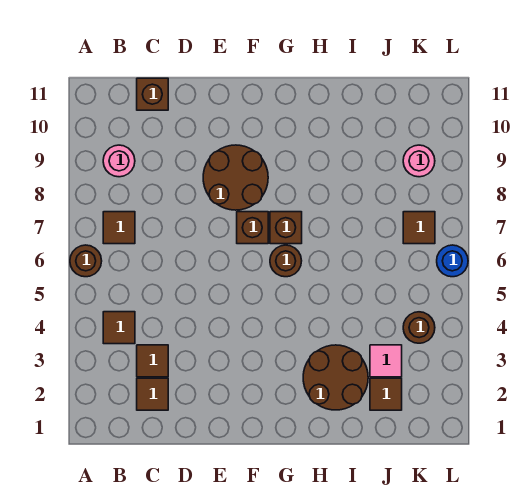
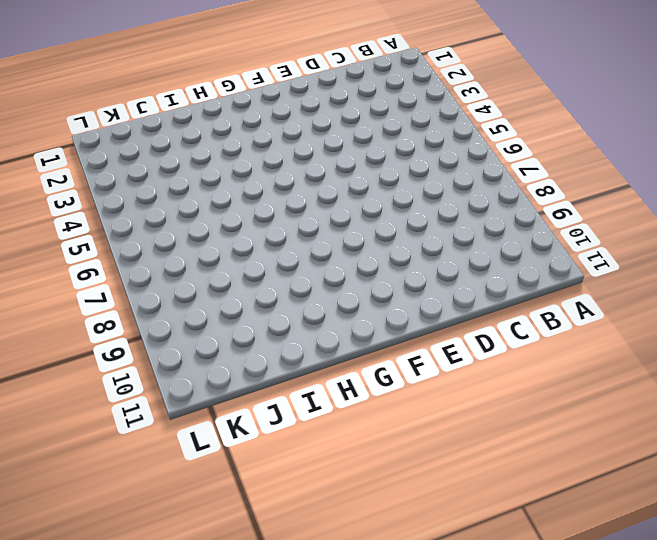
none -> brown 1x1 round brick [70,245,102,277]
none -> brown 1x1 tile [103,312,135,344]
none -> brown 1x1 tile [103,212,135,244]

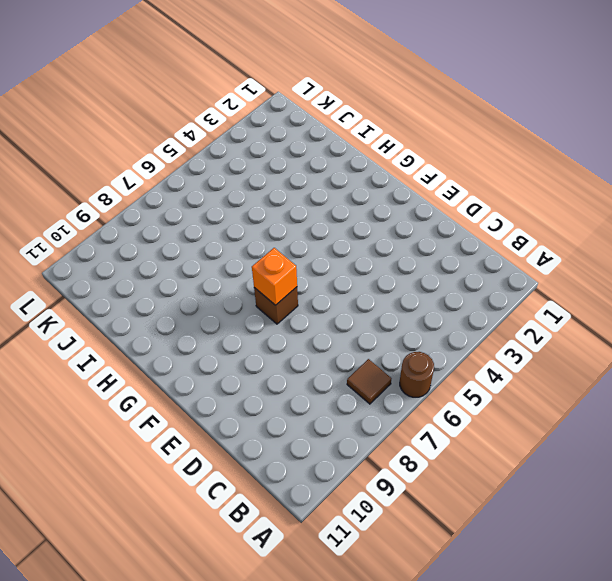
orange 1x1 brick [252,248,297,305] -> none
none -> brown 1x1 tile [103,312,135,344]
none -> pink 1x1 round brick [103,145,135,177]
none -> brown 1x1 tile [137,378,168,410]

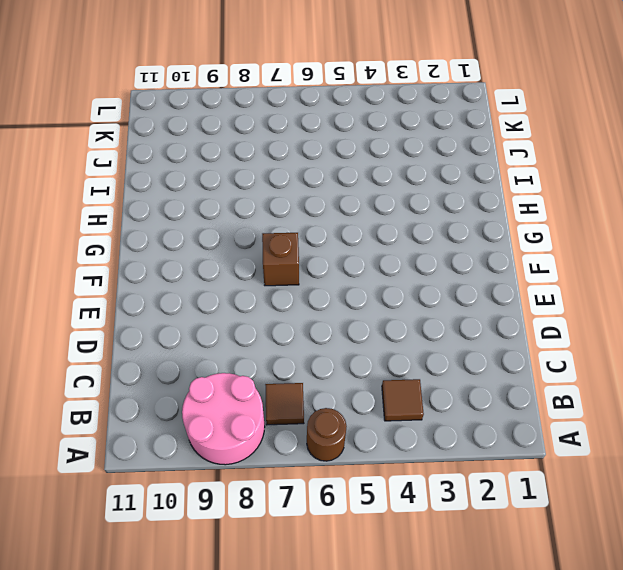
pink 2x2 round brick [182,373,265,465] -> pink 1x1 round brick [103,145,135,177]
none -> brown 1x1 tile [137,378,168,410]
none -> brown 1x1 tile [137,345,168,377]
none -> brown 1x1 brick [137,78,168,110]

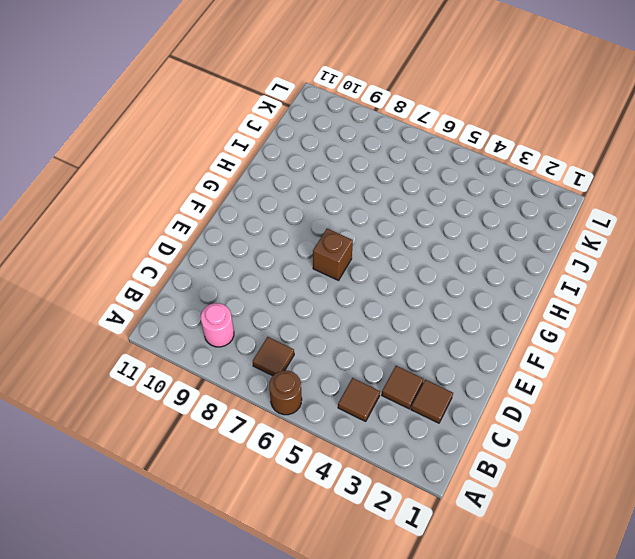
none -> brown 1x1 brick [137,78,168,110]
none -> brown 2x2 round brick [203,145,268,210]
none -> brown 1x1 round brick [270,245,302,277]

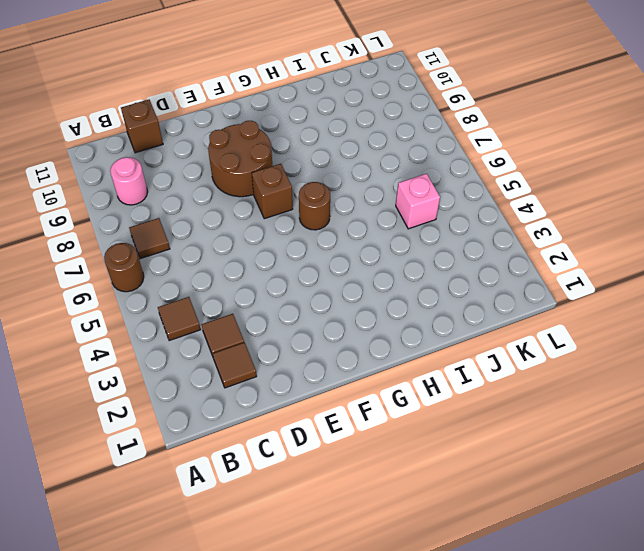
pink 1x1 brick [396,174,440,229] -> none
none -> brown 1x1 brick [270,212,302,244]
none -> brown 2x2 round brick [303,345,368,410]
none -> brown 1x1 tile [370,378,402,410]

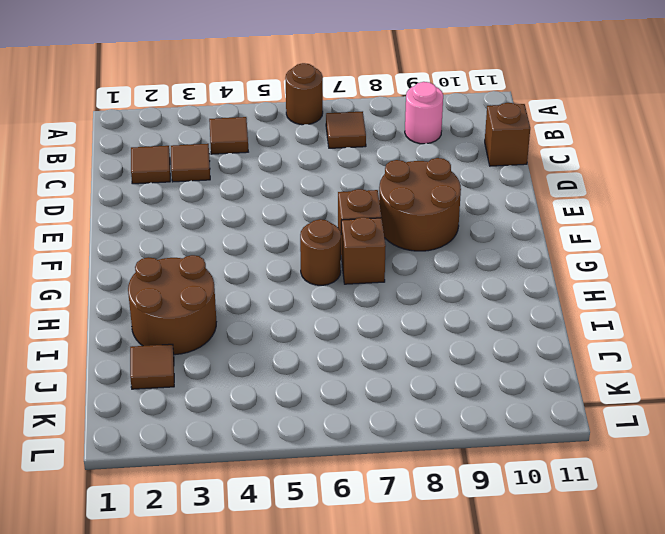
none -> pink 1x1 tile [370,345,402,377]
none -> brown 1x1 round brick [403,312,435,343]
none -> brown 1x1 tile [403,212,435,244]

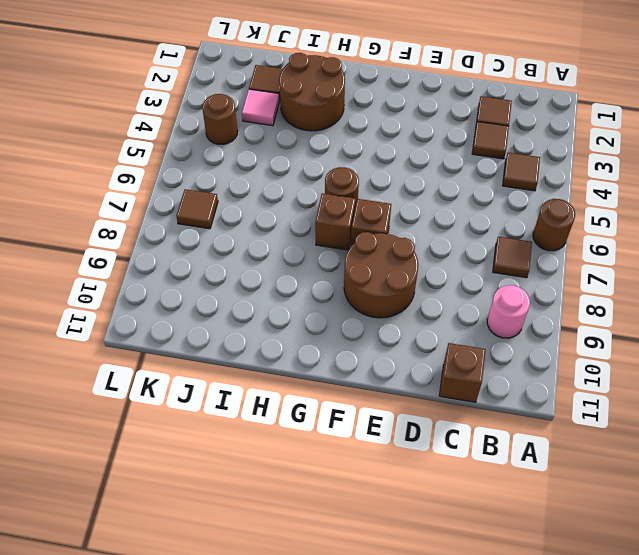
none -> pink 1x1 round brick [403,145,435,177]
none -> blue 1x1 round brick [437,245,468,277]

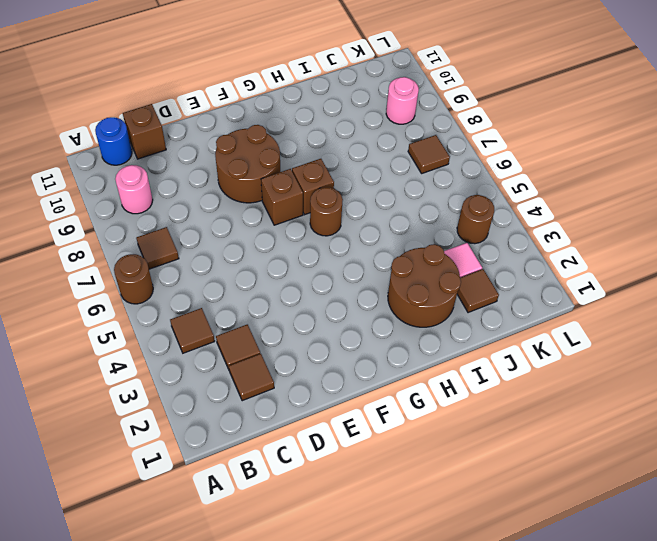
blue 1x1 round brick [95,117,132,165] -> blue 1x1 round brick moved to [437,245,468,277]

